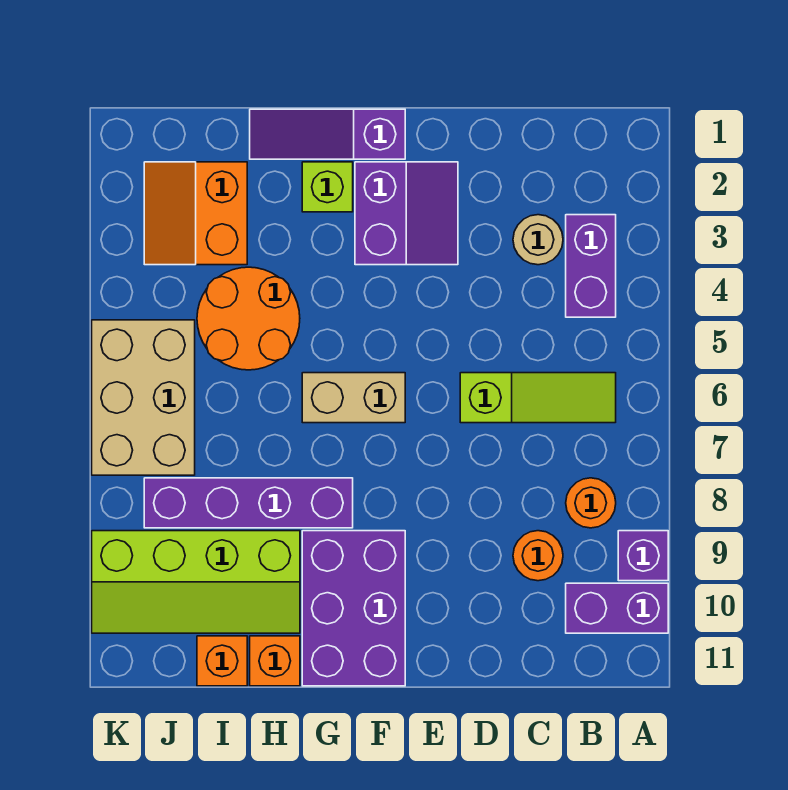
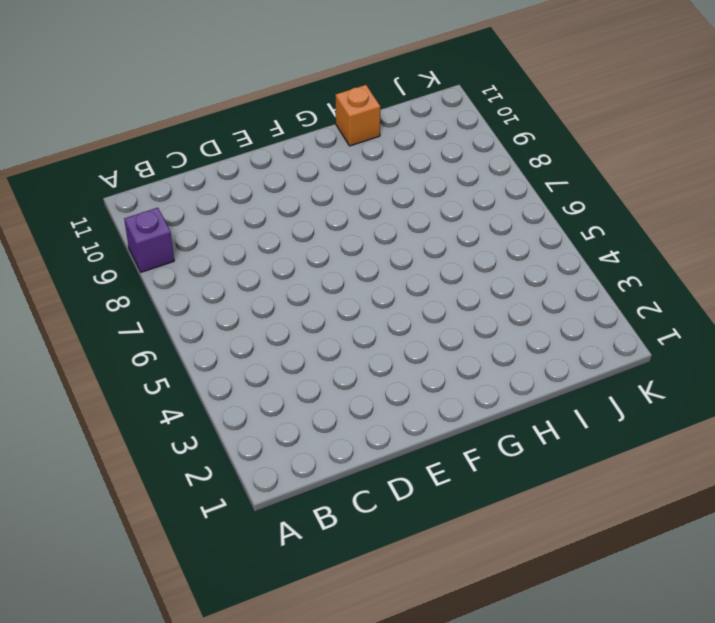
none -> purple 1x2 brick [566,583,668,633]
none -> purple 1x2 brick [566,215,616,317]
none -> lime 1x3 slope [460,373,616,423]

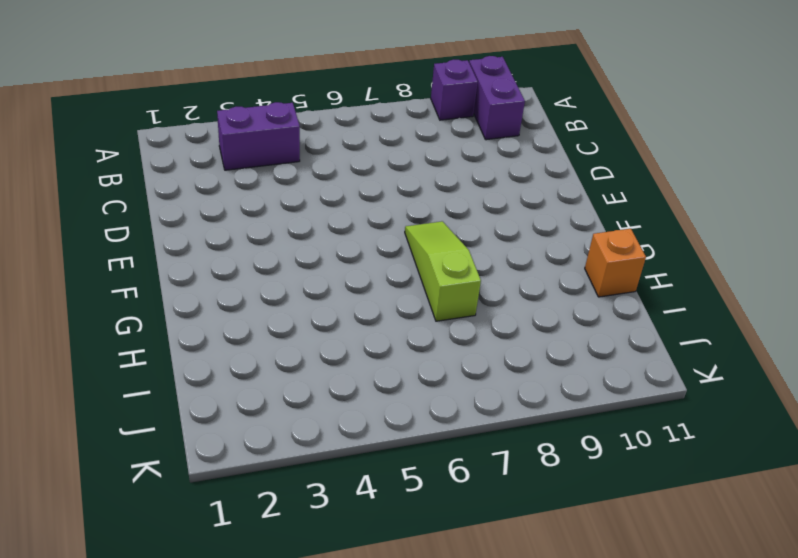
lime 1x3 slope [405,221,481,321] -> lime 1x3 slope moved to [460,373,616,423]
none -> orange 1x1 round brick [566,478,616,528]
none -> tan 1x1 round brick [513,215,563,265]
none -> orange 1x1 round brick [513,531,563,581]

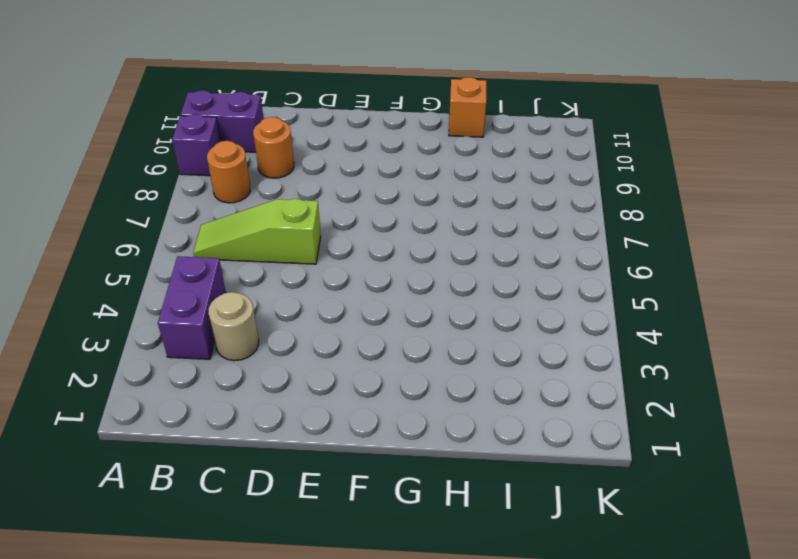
none -> purple 2x2 slope [355,162,458,265]
none -> purple 1x3 slope [250,109,405,159]
none -> tan 1x2 brick [302,373,405,423]

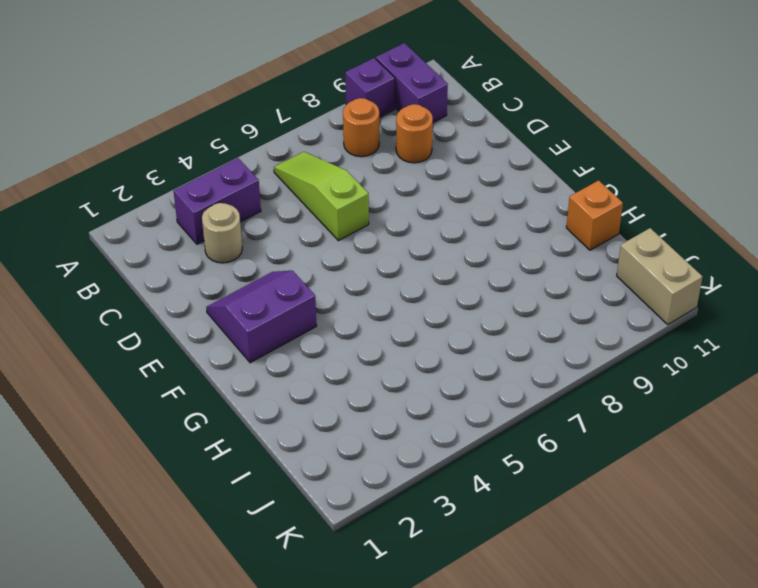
tan 1x2 brick [617,228,702,324] -> tan 1x2 brick moved to [302,373,405,423]
none -> purple 1x3 slope [250,109,405,159]
none -> purple 2x3 brick [302,531,405,686]
none -> lime 1x1 brick [302,162,353,212]

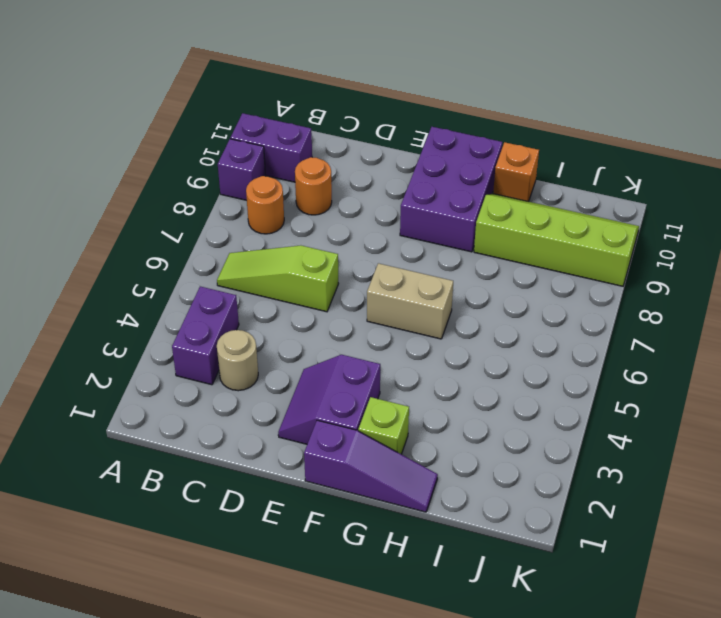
none -> purple 1x4 brick [144,478,353,528]
none -> orange 2x2 round brick [197,267,300,370]
none -> orange 2x2 slope [144,162,247,265]

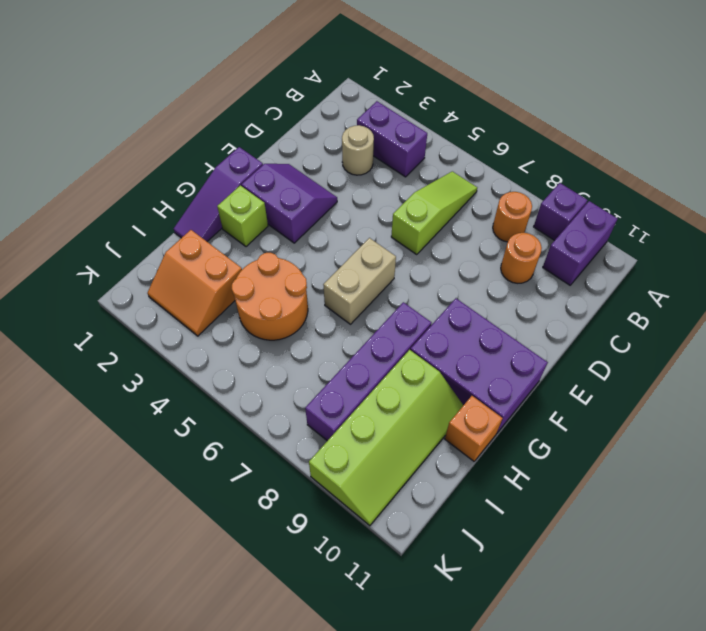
none -> orange 1x1 brick [197,636,247,686]
none -> tan 2x3 brick [92,320,195,475]

